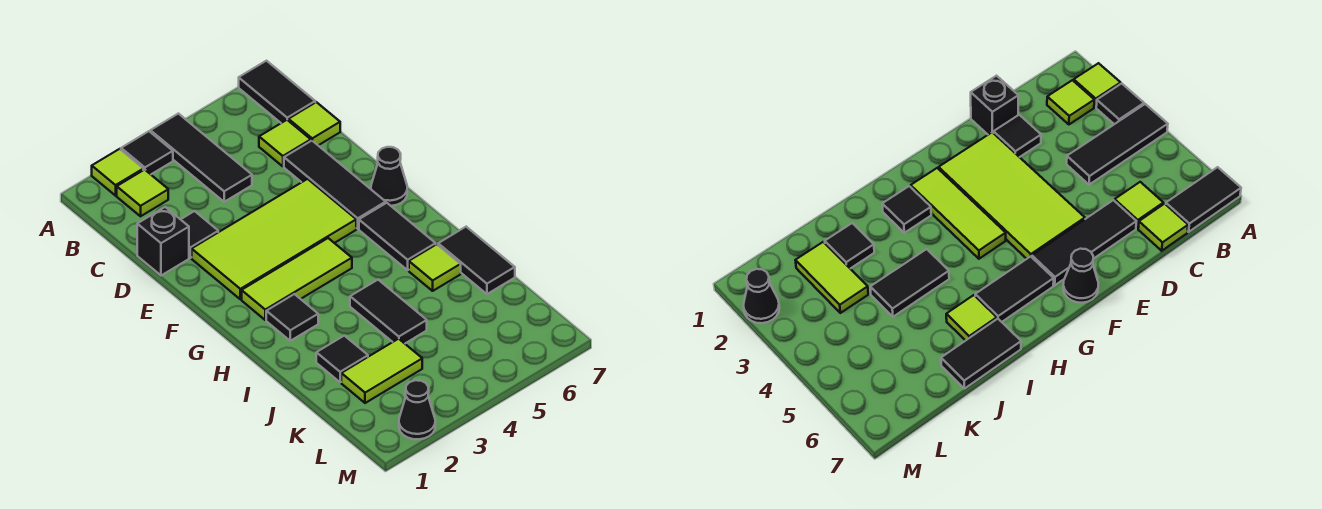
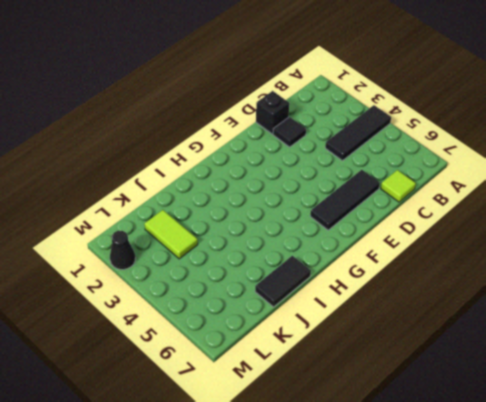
none -> lime 1x1 tile [92,149,143,196]
none -> black 1x1 tile [121,131,173,174]
none -> black 1x2 tile [239,61,315,123]

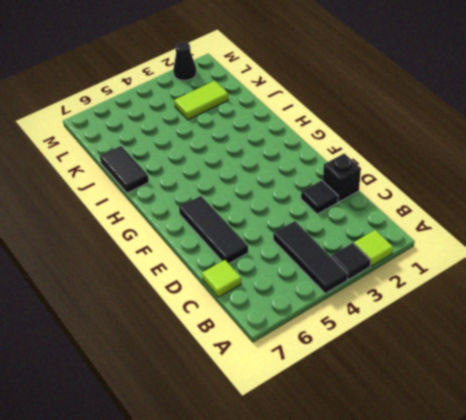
none -> black 1x2 tile [239,61,315,123]
none -> lime 1x1 tile [117,170,168,216]
none -> lime 1x1 tile [259,120,311,166]

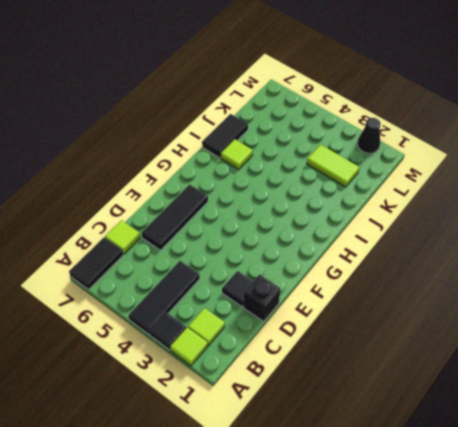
none -> lime 1x1 tile [259,120,311,166]
none -> lime 2x4 tile [192,179,356,299]
none -> black 1x1 cone [371,147,407,206]

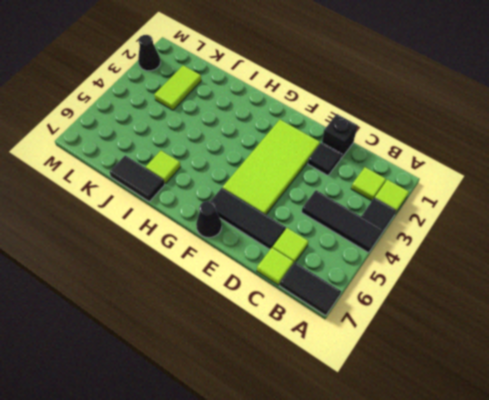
none -> lime 1x3 tile [242,238,352,320]
none -> black 1x2 tile [359,203,436,270]
none -> black 1x1 tile [266,294,318,341]

